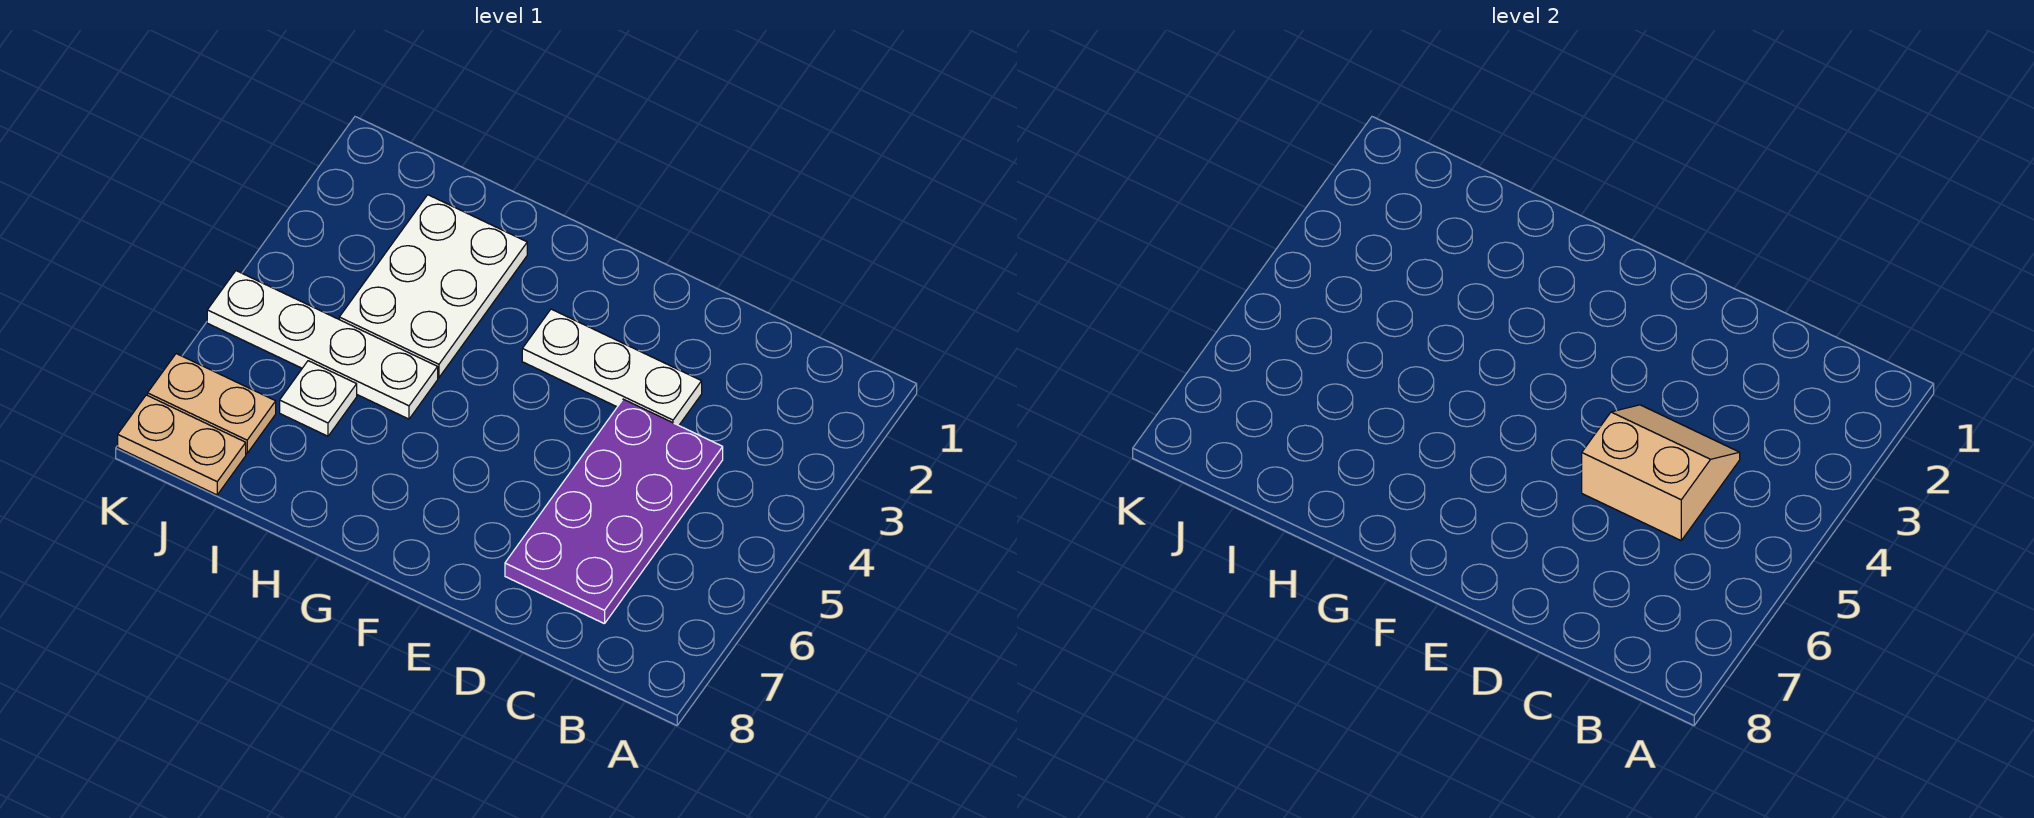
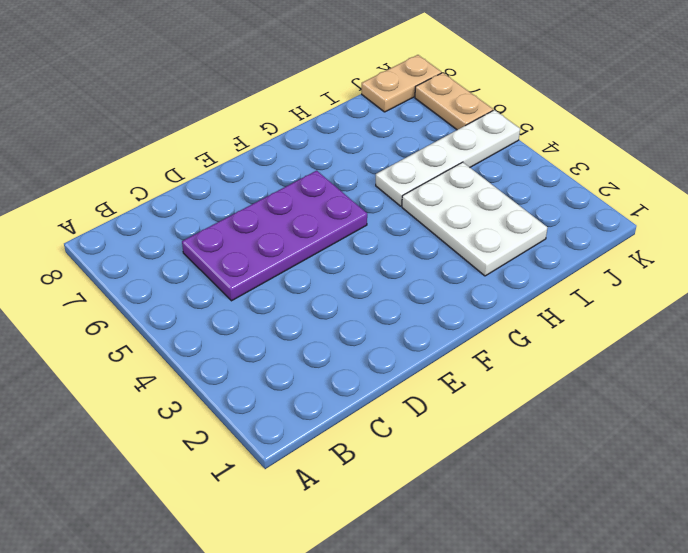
purple 2x4 plate [182,171,367,301] -> purple 2x4 plate turned to [505,399,723,624]
tan 1x2 plate [415,73,493,130] -> tan 1x2 plate turned to [148,354,276,453]
none -> white 1x3 plate [522,309,702,425]
none -> white 1x1 plate [280,361,357,436]

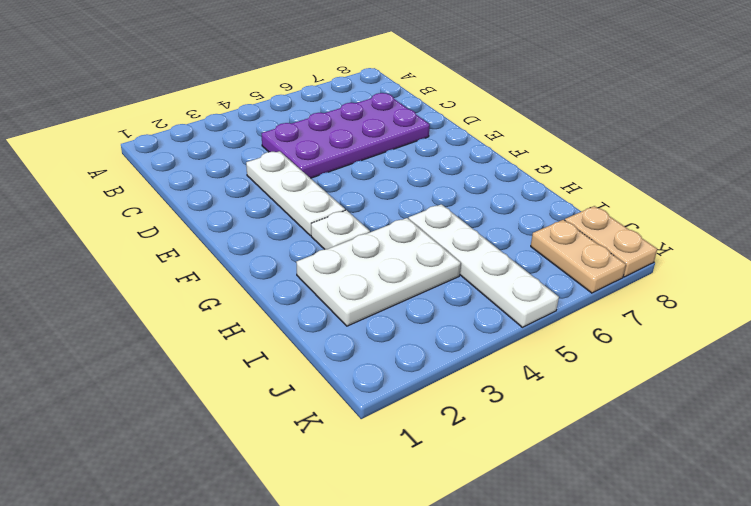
white 1x1 plate [311,210,370,249] -> white 1x1 plate moved to [280,361,357,436]
none -> tan 2x2 slope [1582,405,1740,540]

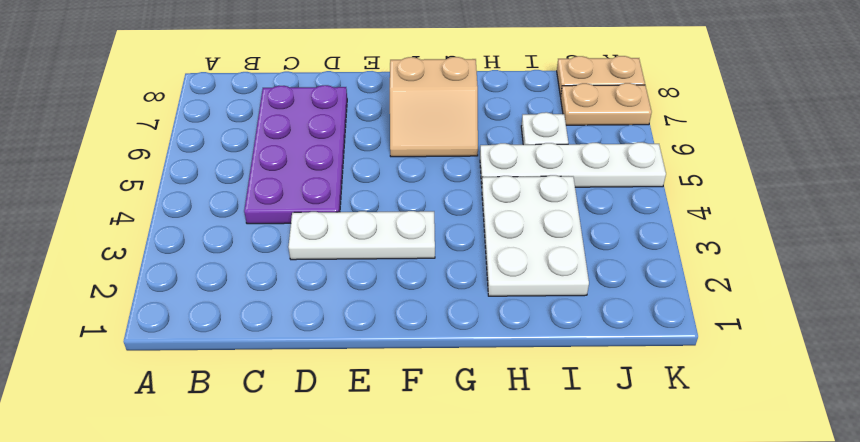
tan 2x2 slope [390,57,478,157] -> tan 2x2 slope moved to [1582,405,1740,540]

